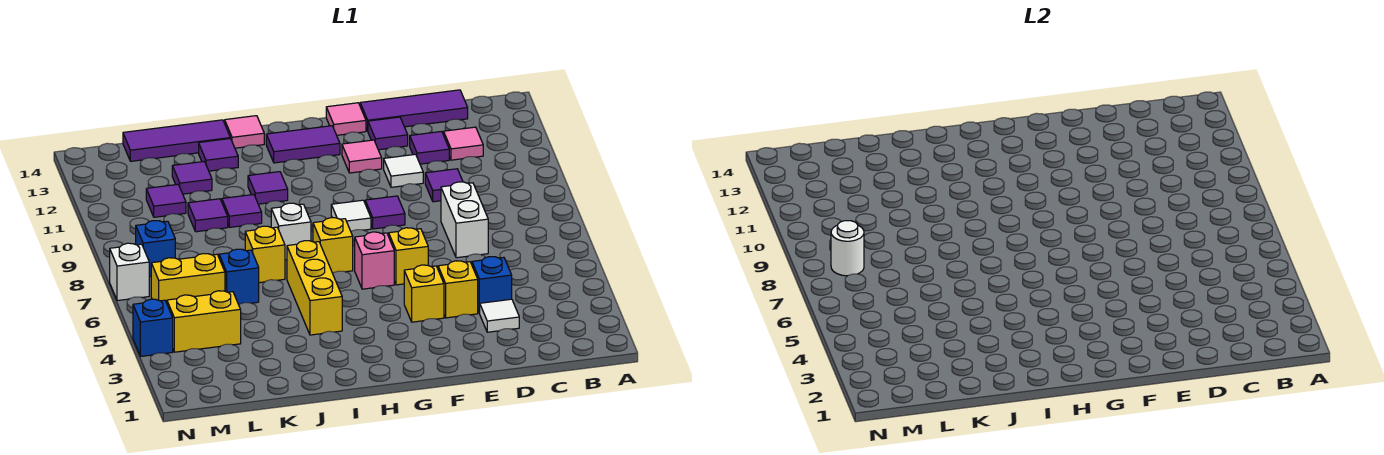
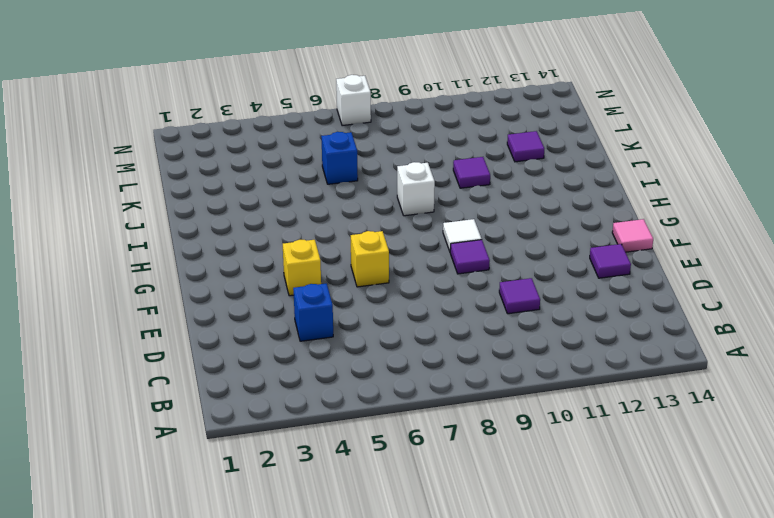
none -> pink 1x1 tile [444,127,483,160]
none -> purple 1x3 tile [360,90,468,131]
none -> white 1x1 tile [480,299,519,332]
none -> white 1x2 brick [441,182,488,258]

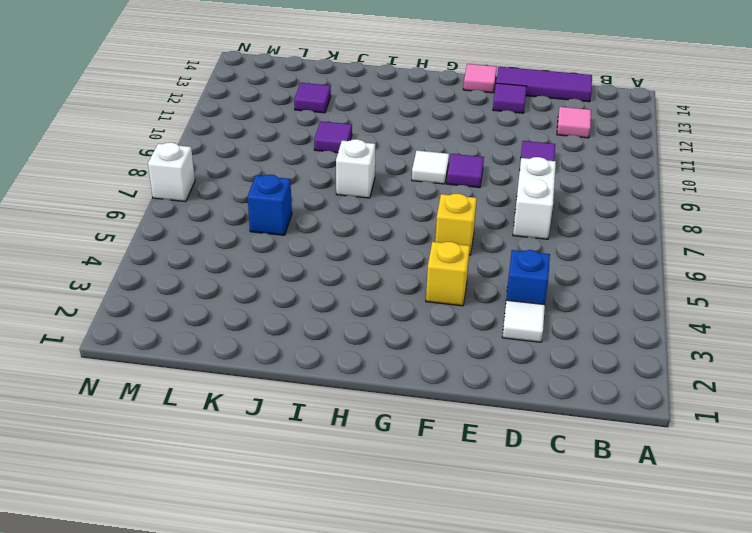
none -> purple 1x1 tile [410,131,449,164]
none -> yellow 1x1 brick [438,261,478,318]
none -> white 1x1 tile [384,154,423,187]
none -> pink 1x1 tile [342,140,382,173]

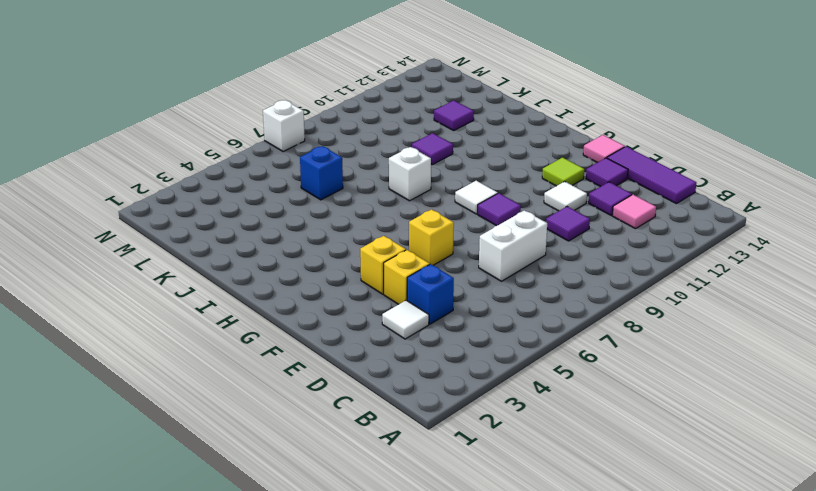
lime 1x1 tile [542,158,584,186] -> pink 1x1 tile [342,140,382,173]
none -> pink 1x1 brick [355,232,394,289]
none -> purple 1x2 tile [266,126,340,163]
none -> yellow 1x1 brick [313,218,353,273]
none -> yellow 1x3 brick [287,241,342,335]

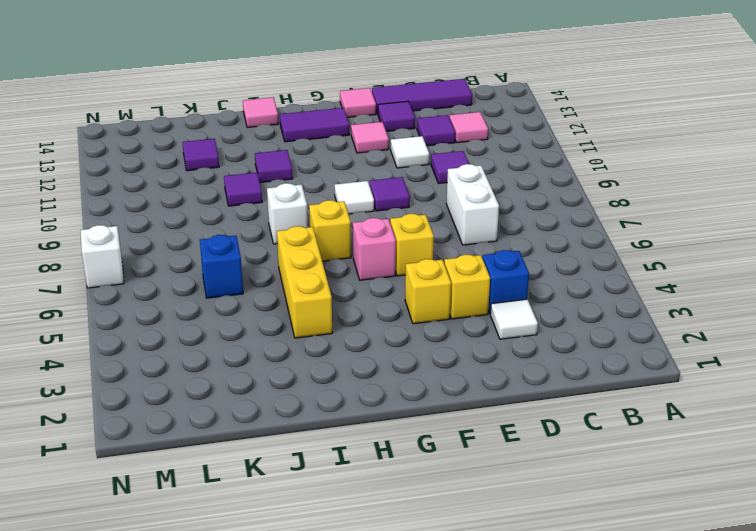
none -> yellow 1x1 brick [245,226,285,283]
none -> purple 1x1 tile [199,139,238,171]
none -> purple 1x3 tile [123,120,230,161]
none -> purple 1x1 tile [188,199,228,232]

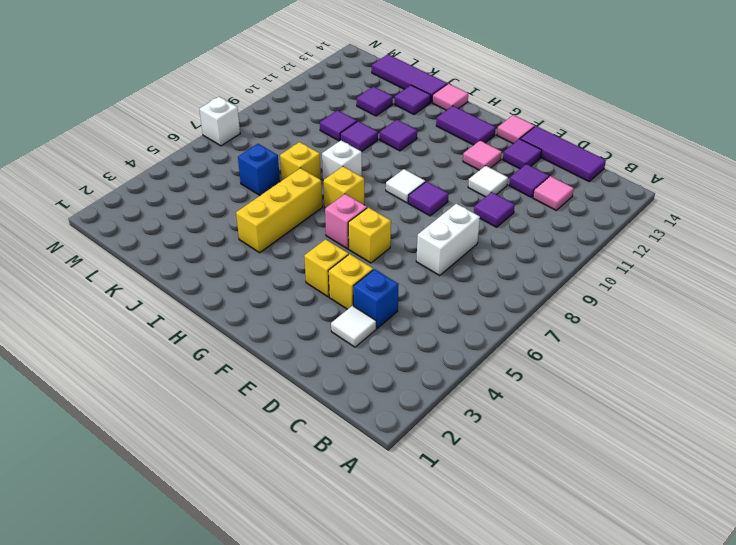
none -> yellow 1x2 brick [167,291,241,352]
none -> yellow 1x2 brick [151,254,225,303]
none -> purple 1x1 tile [146,184,186,217]
none -> blue 1x1 brick [136,221,175,277]

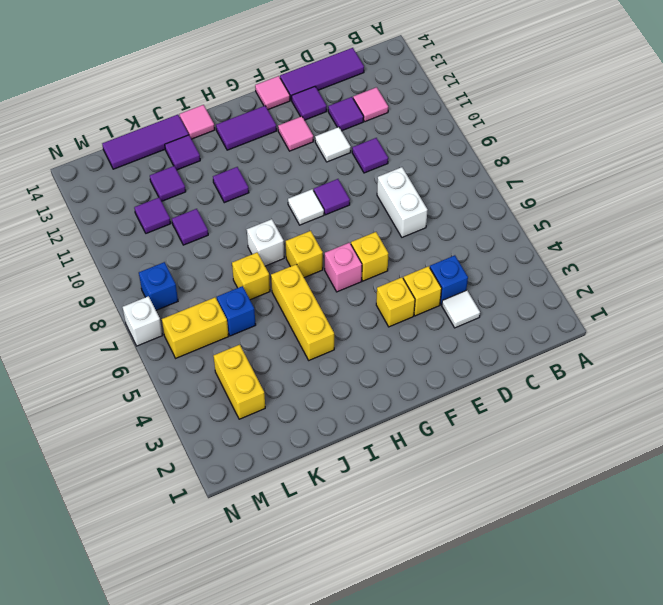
yellow 1x2 brick [213,345,265,419] -> yellow 1x2 brick turned to [167,291,241,352]
none -> purple 1x1 tile [222,195,262,227]
none -> blue 1x1 brick [133,299,173,356]
none -> white 1x1 round brick [831,221,864,276]

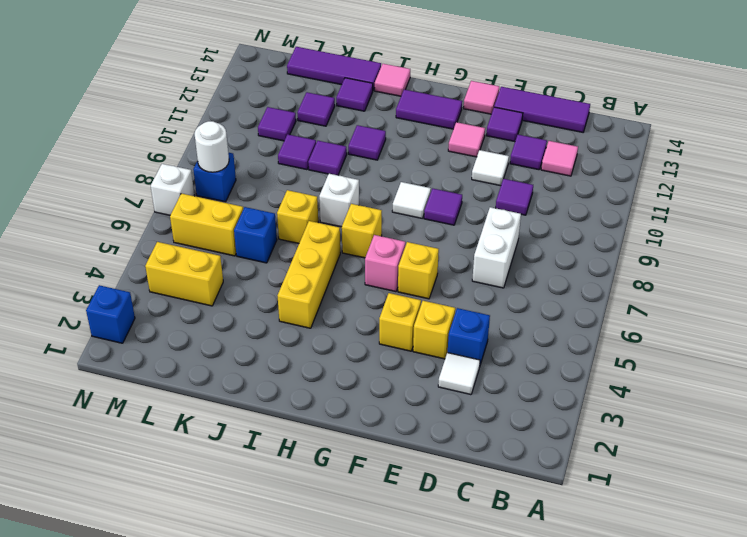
blue 1x1 brick [86,285,135,343] -> blue 1x1 brick moved to [133,299,173,356]

